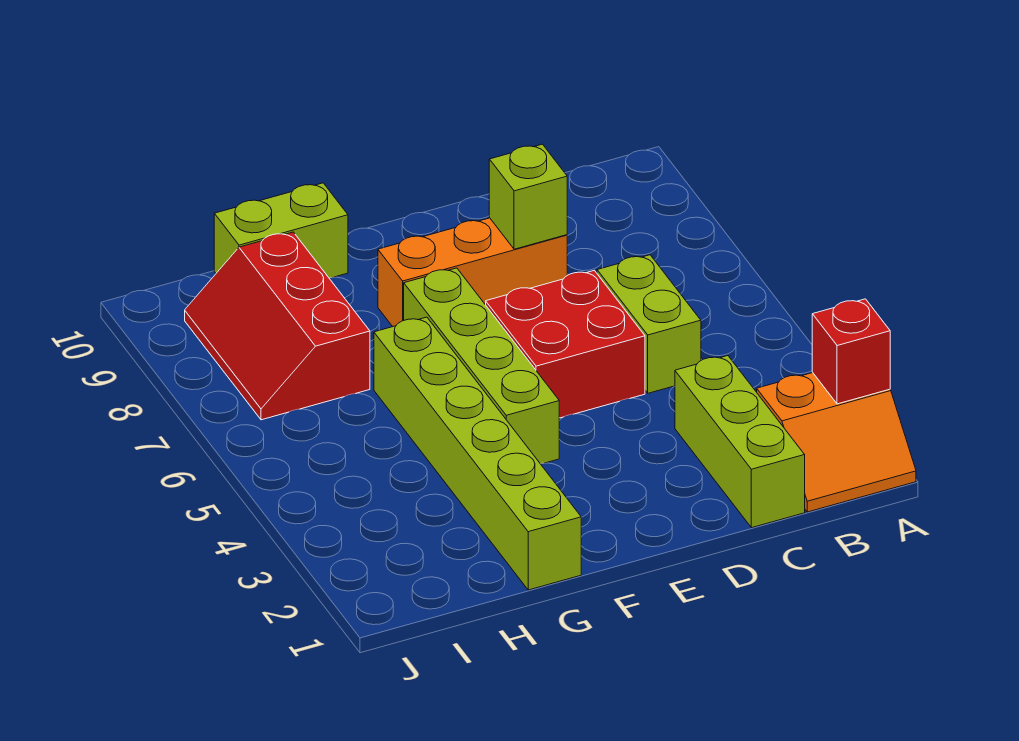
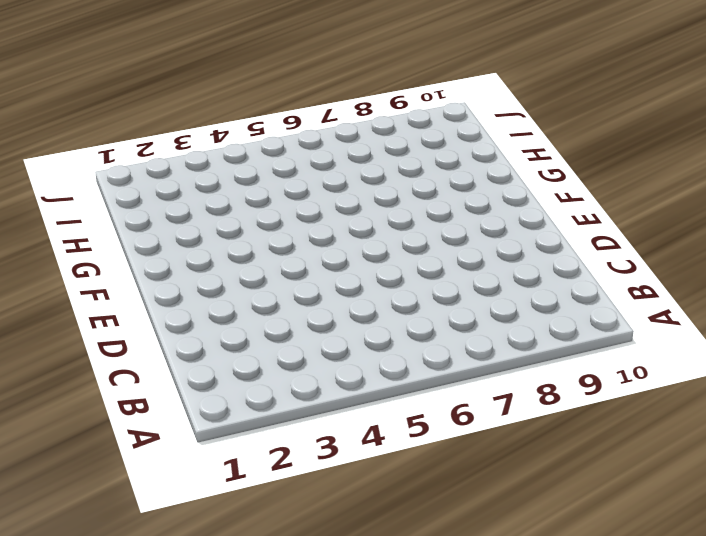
none -> orange 2x2 slope [757,373,916,512]
none -> lime 1x3 brick [675,356,805,528]

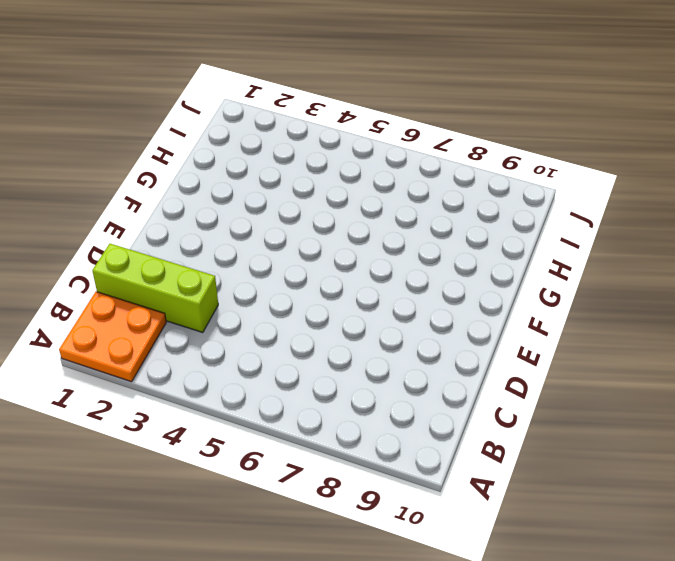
orange 2x2 plate [59,292,166,382] -> orange 2x2 slope [757,373,916,512]
none -> lime 1x2 brick [597,255,701,393]
none -> red 2x2 brick [486,270,645,418]

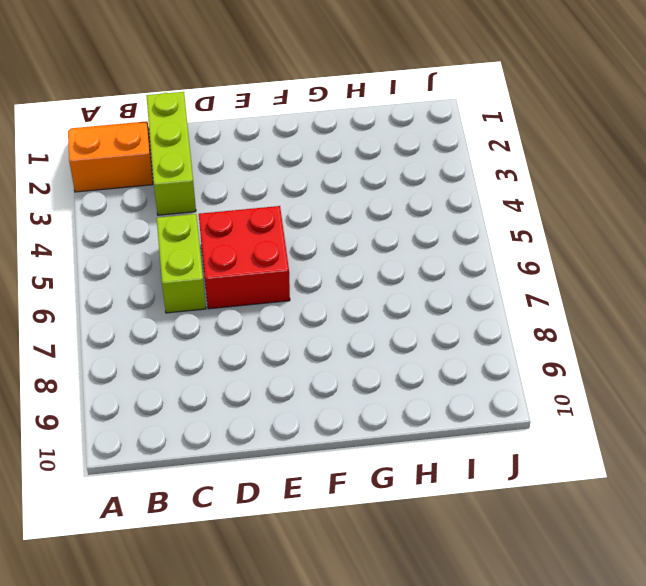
none -> orange 1x3 brick [378,218,567,327]
none -> lime 1x4 brick [404,268,559,464]

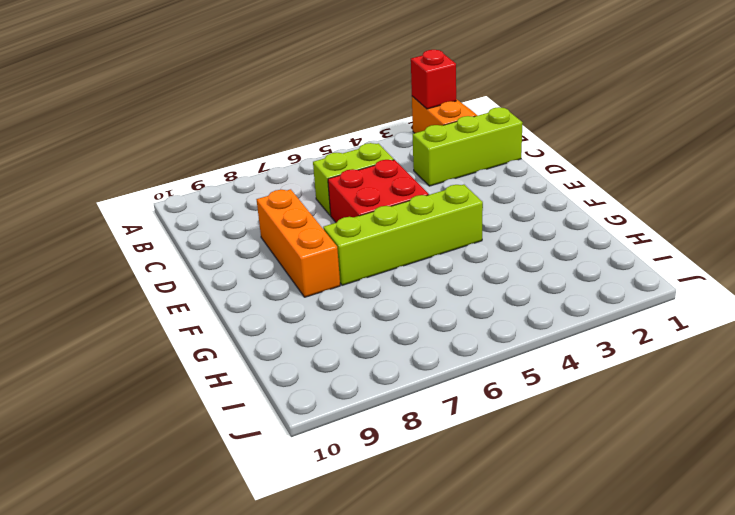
none -> lime 1x6 brick [374,317,581,590]
none -> lime 1x2 brick [214,183,348,278]

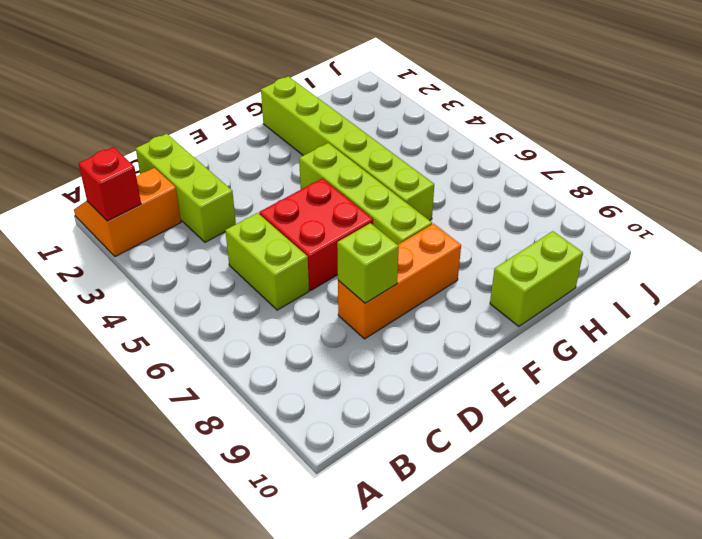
none -> red 2x3 slope [185,232,370,420]

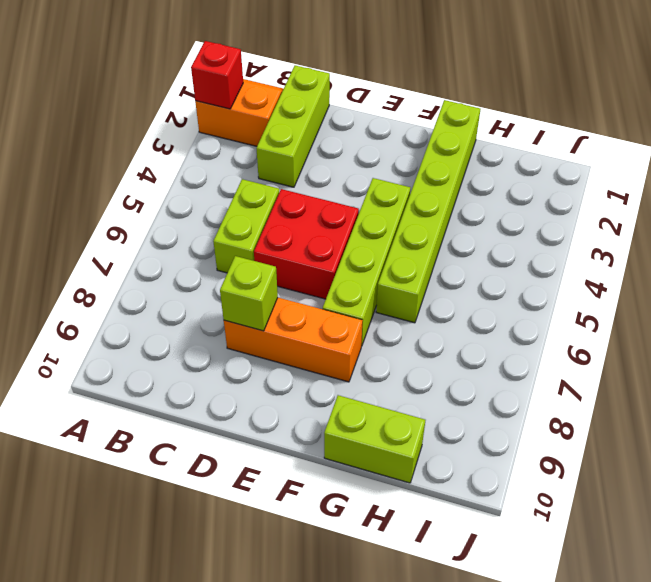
none -> red 2x3 slope [185,232,370,420]

